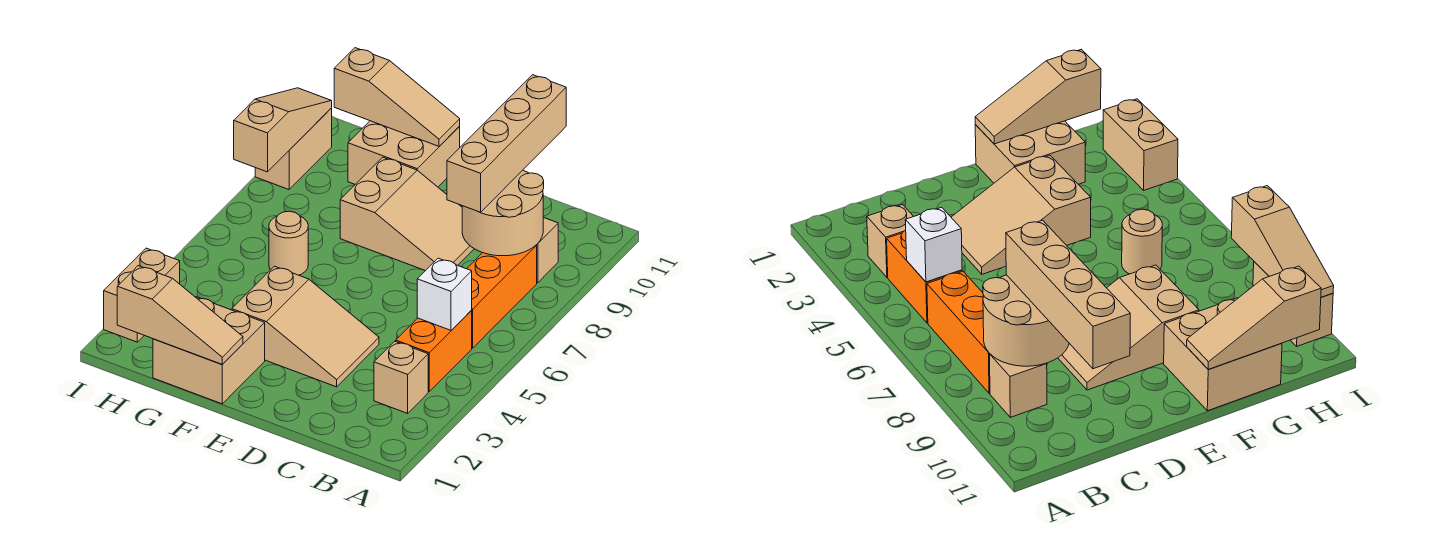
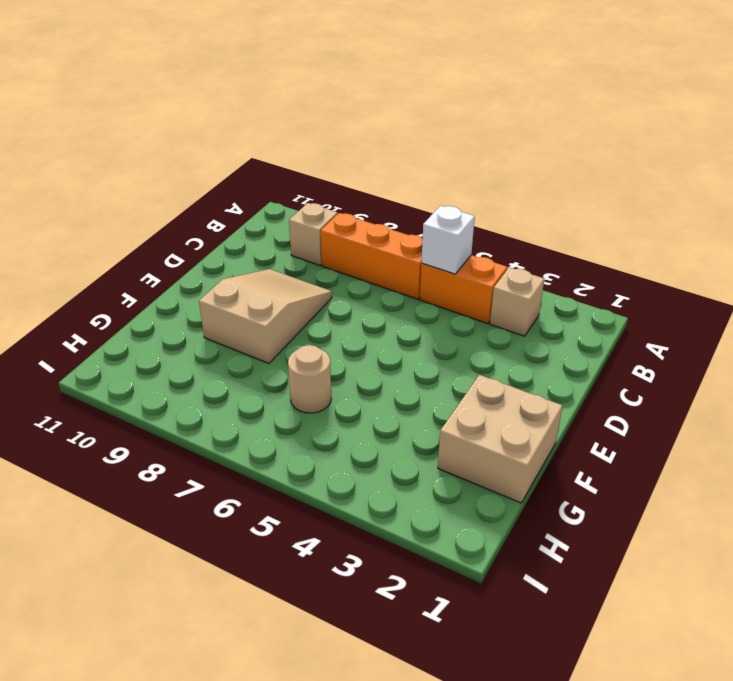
none -> tan 2x3 slope [232,266,379,387]
none -> tan 2x2 brick [348,121,460,187]
none -> tan 1x2 brick [104,248,180,342]

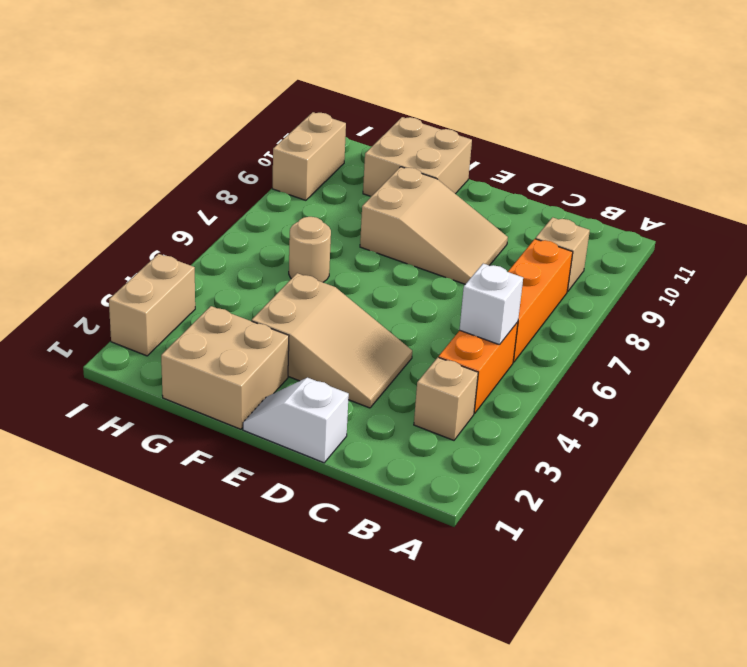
white 1x2 slope [243,378,349,463] -> none
none -> tan 2x2 round brick [462,170,544,256]
none -> tan 1x3 slope [117,266,243,364]
none -> tan 1x3 slope [334,48,460,146]

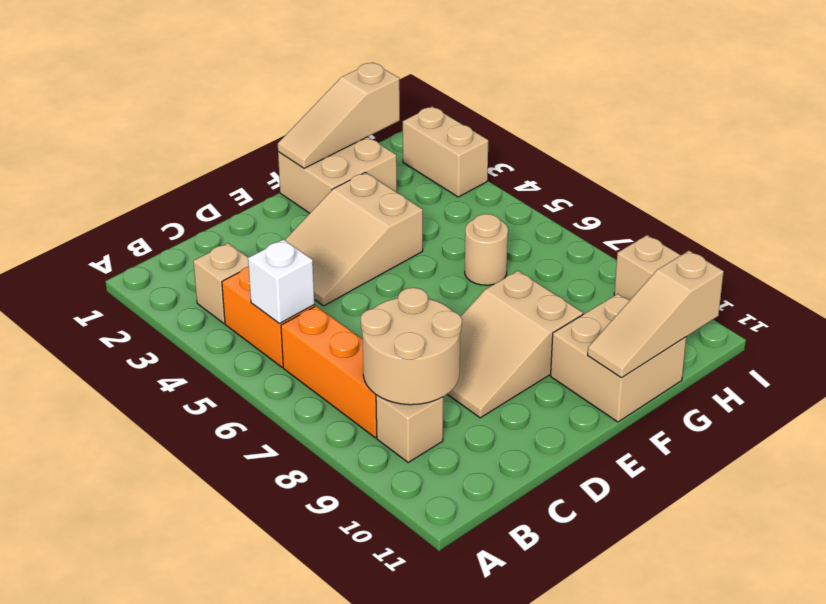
none -> tan 1x3 slope [234,88,332,172]
none -> tan 1x4 brick [447,75,566,212]

